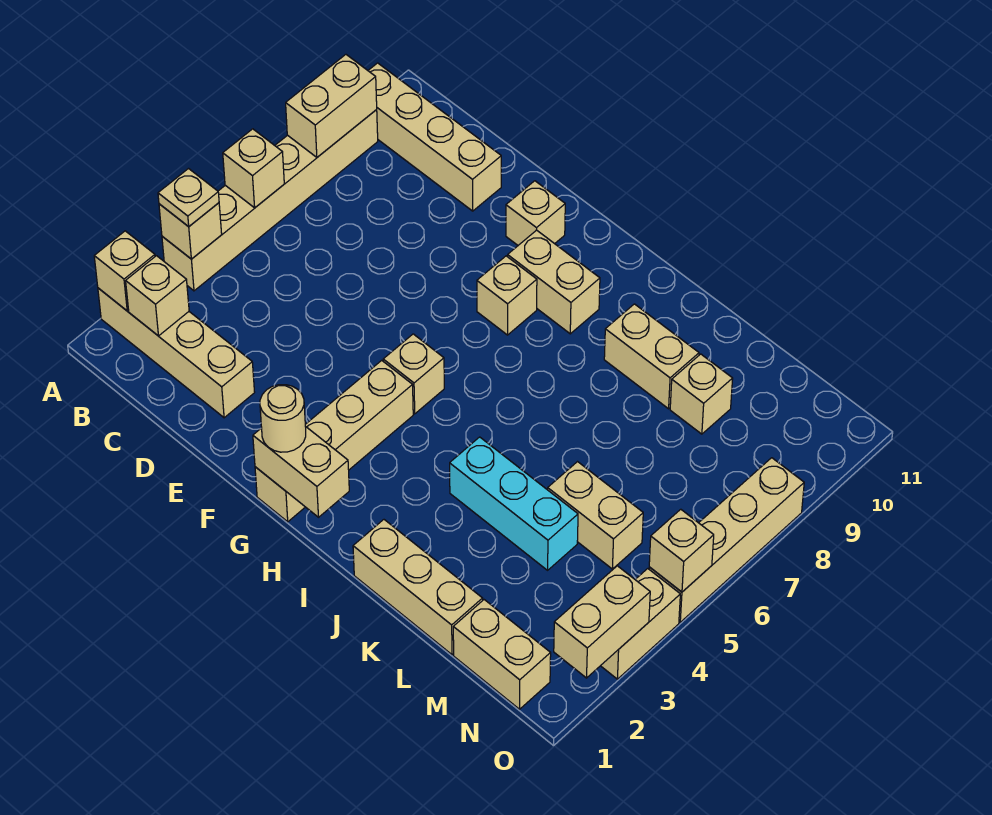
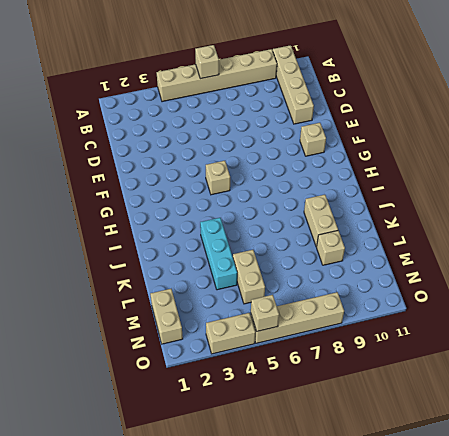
none -> tan 1x4 brick [98,288,255,418]
none -> tan 1x4 brick [255,360,413,522]
none -> tan 1x1 brick [477,256,537,335]

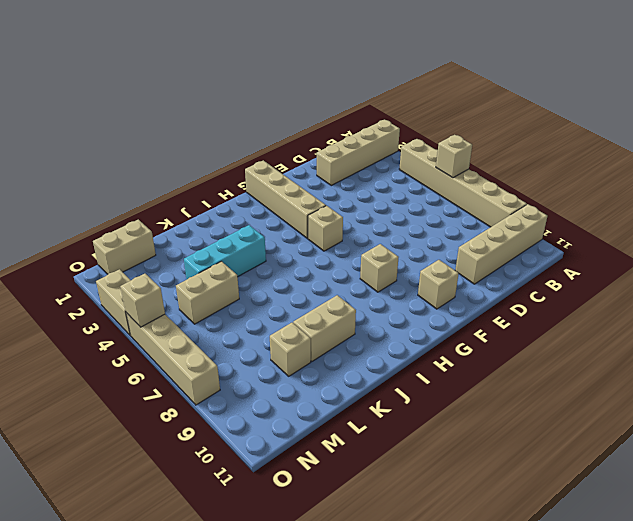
none -> tan 1x2 brick [508,230,600,334]
none -> tan 1x3 brick [353,520,483,655]
none -> tan 1x1 brick [94,231,155,311]

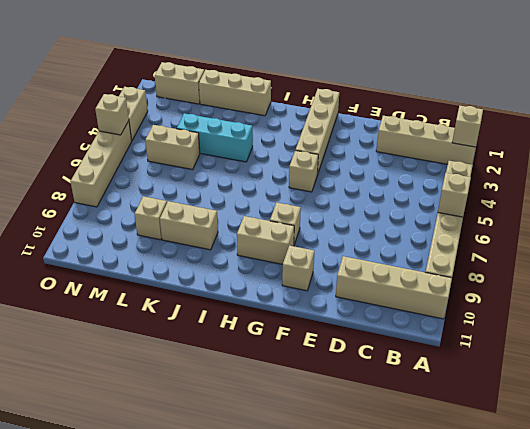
none -> tan 1x1 brick [159,203,222,259]
none -> tan 1x2 brick [286,55,377,157]
none -> tan 1x1 brick [126,256,189,336]

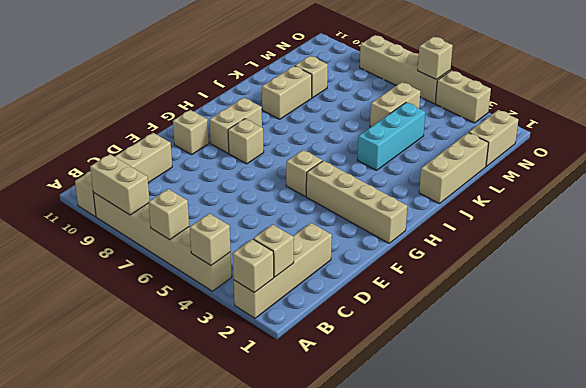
none -> tan 1x2 brick [253,426,349,517]
none -> tan 1x2 brick [554,566,650,678]
none -> tan 1x1 plate [158,169,219,227]

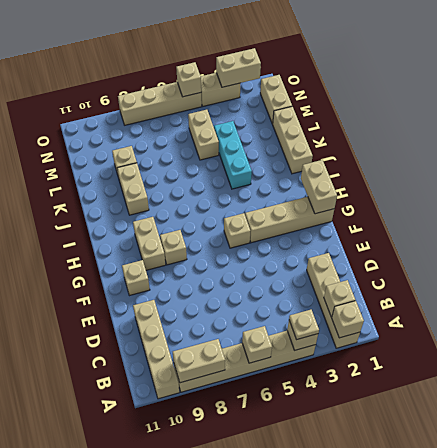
none -> tan 1x1 round brick [260,385,306,452]

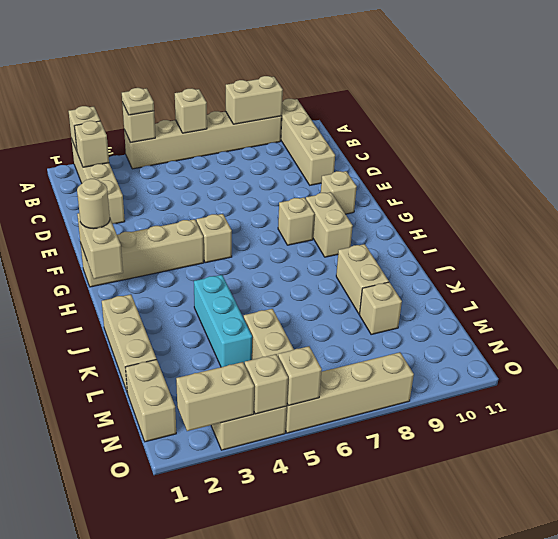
tan 1x1 brick [245,354,288,414] -> none

